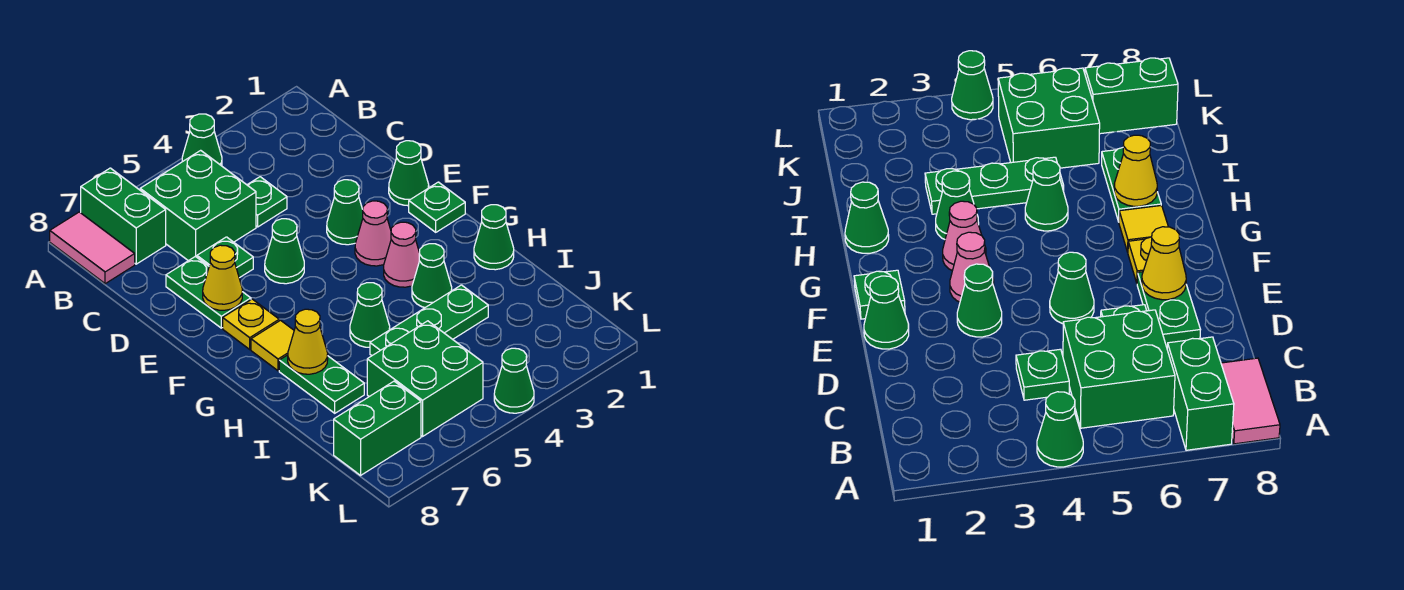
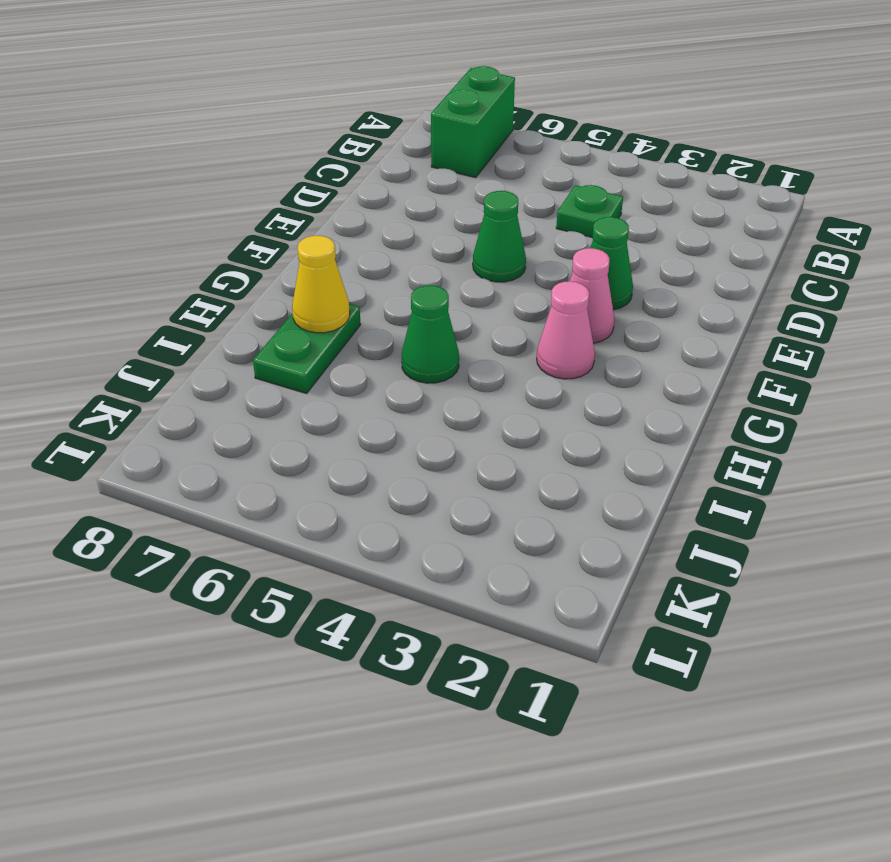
none -> green 1x1 cone [182,114,222,166]
none -> pink 1x2 tile [50,212,135,284]
none -> green 2x2 brick [140,150,256,261]

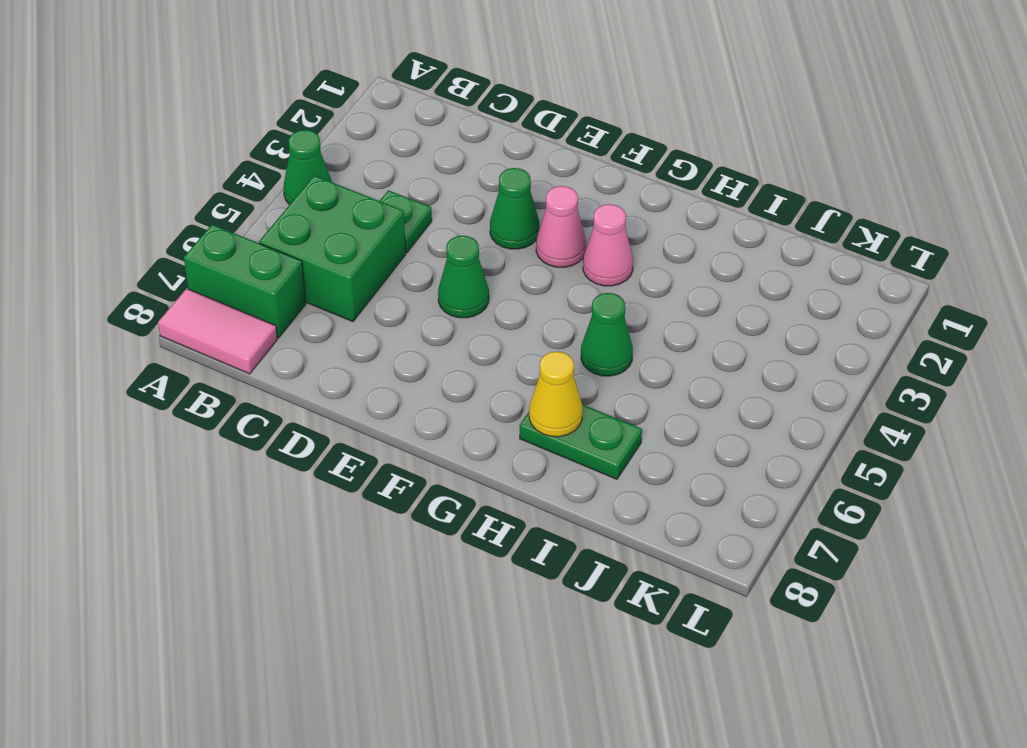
none -> green 1x1 plate [197,237,253,278]
none -> green 1x2 plate [166,256,251,328]
none -> green 1x1 cone [389,141,429,206]

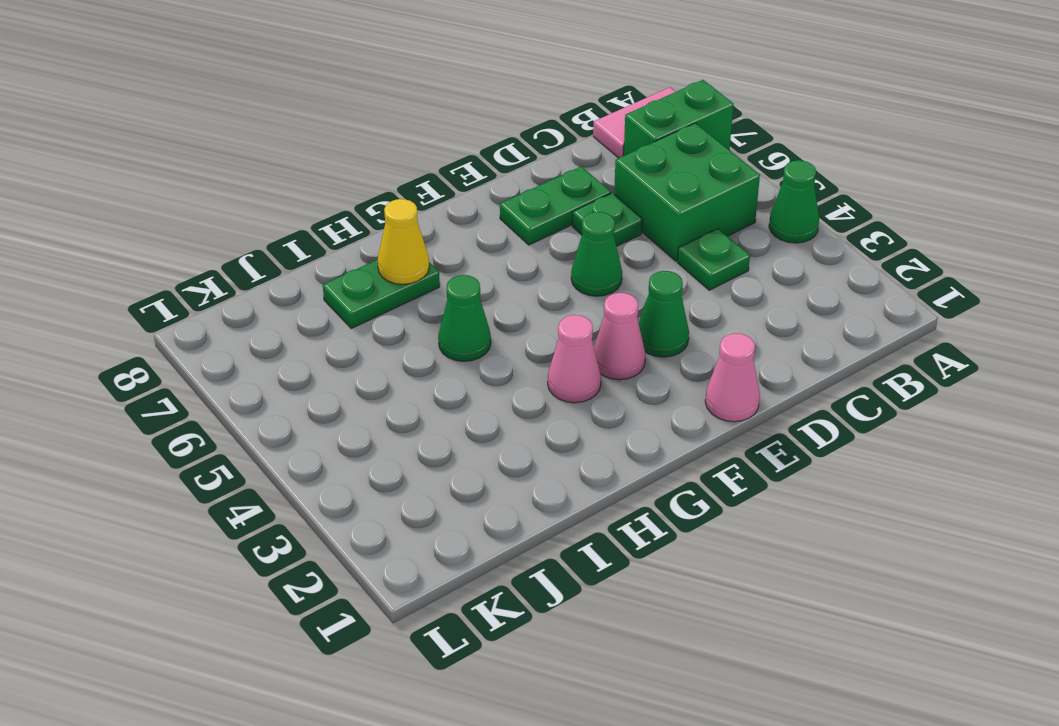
pink 1x1 cone [705,333,760,422] -> green 1x1 cone [389,141,429,206]
none -> green 1x1 plate [409,182,465,232]
none -> yellow 1x1 plate [223,299,279,349]
none -> yellow 1x1 tile [251,320,294,371]

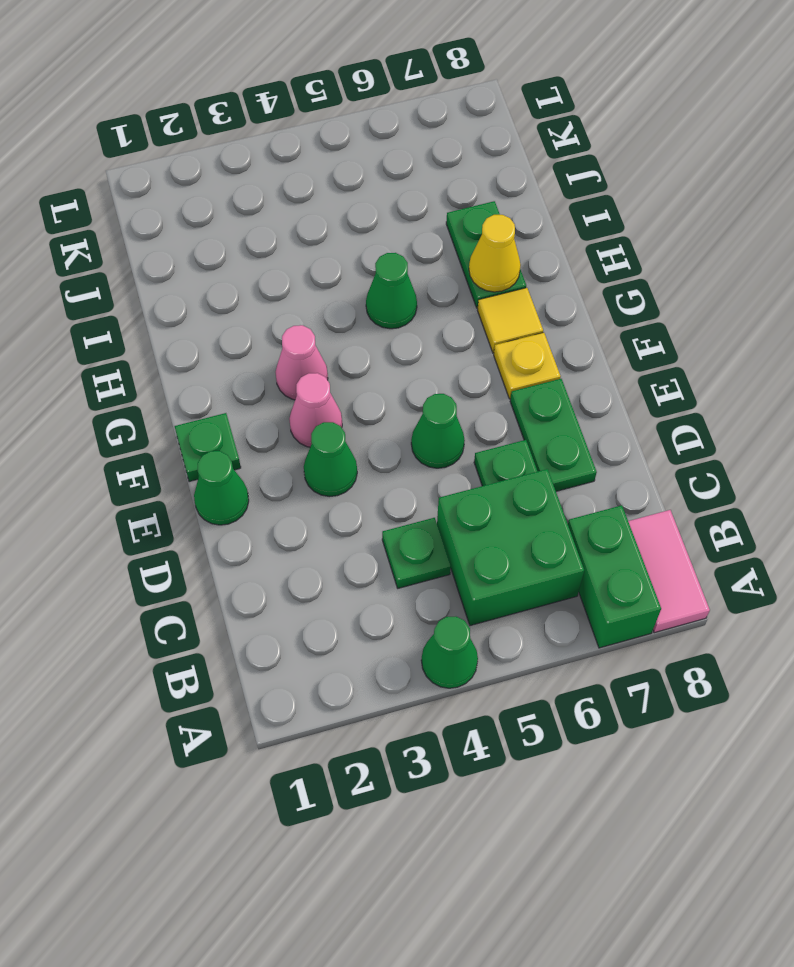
none -> green 1x1 cone [474,205,514,270]
none -> green 1x1 cone [412,244,452,307]
none -> green 1x3 plate [370,285,488,356]

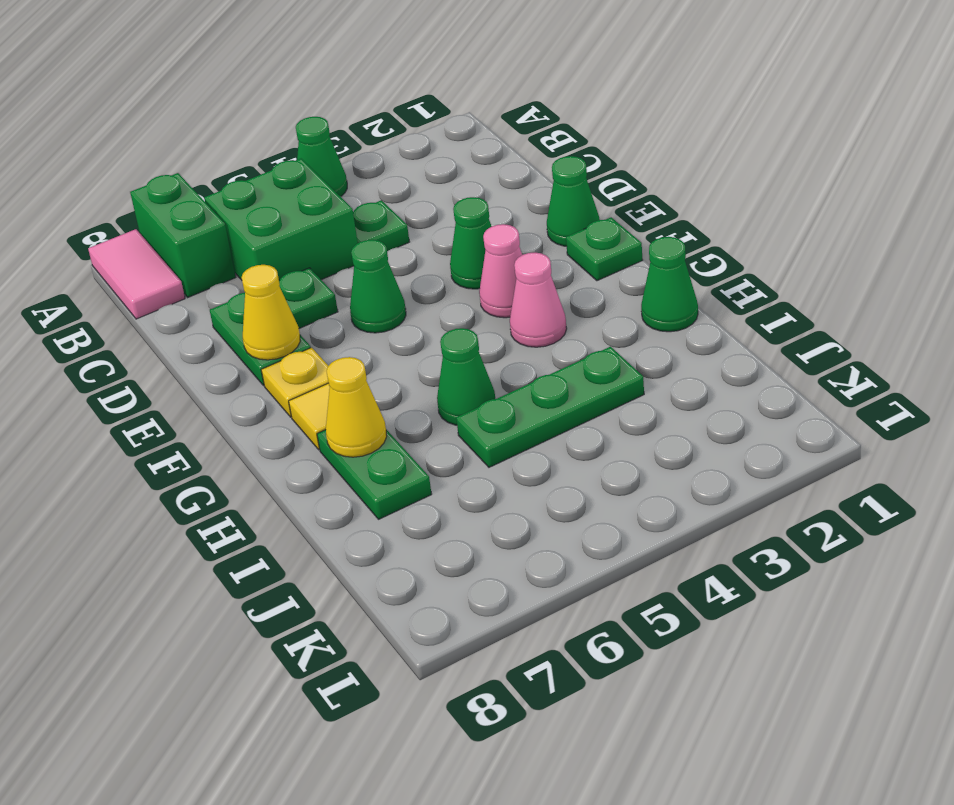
none -> green 1x1 cone [412,244,452,307]
none -> green 2x2 brick [367,321,483,436]
none -> green 1x2 brick [334,381,421,475]

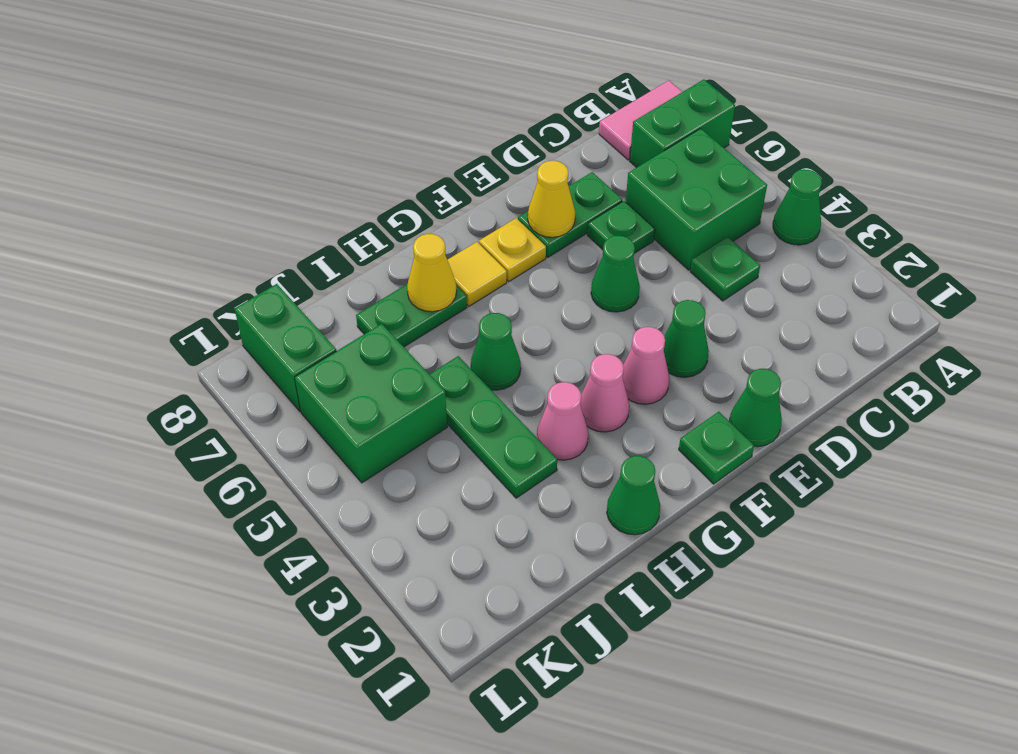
pink 1x1 cone [537,382,588,460] -> green 1x1 cone [412,244,452,307]
none -> green 1x1 cone [494,348,534,413]

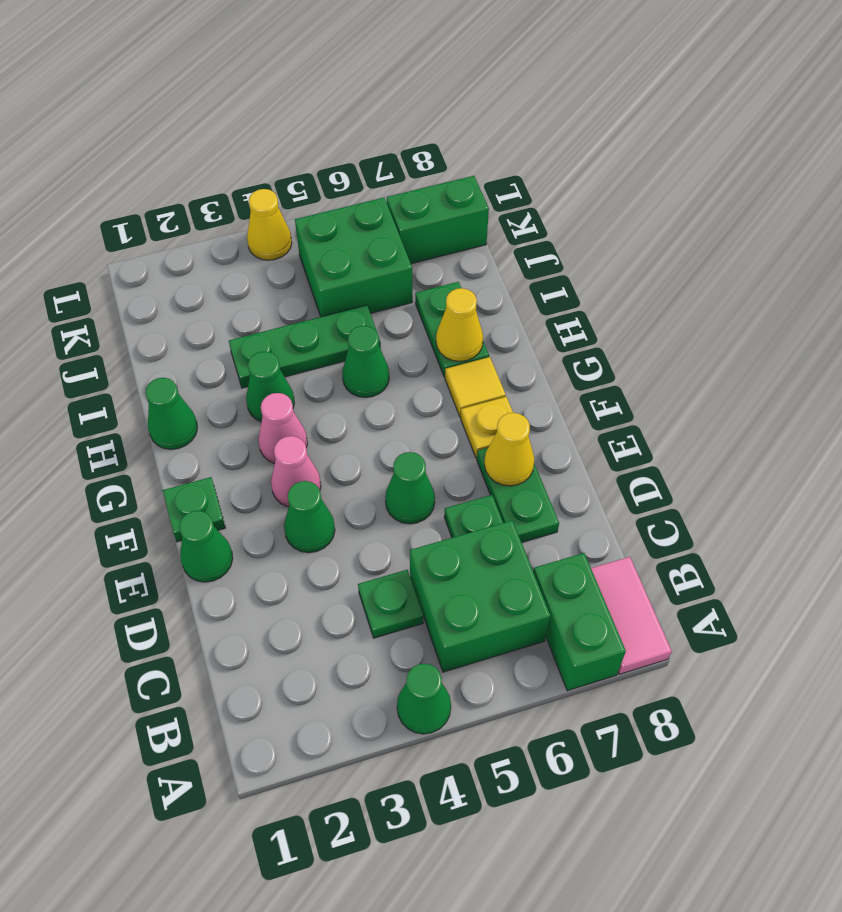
yellow 1x1 cone [247,189,292,260] -> green 1x1 cone [494,348,534,413]

